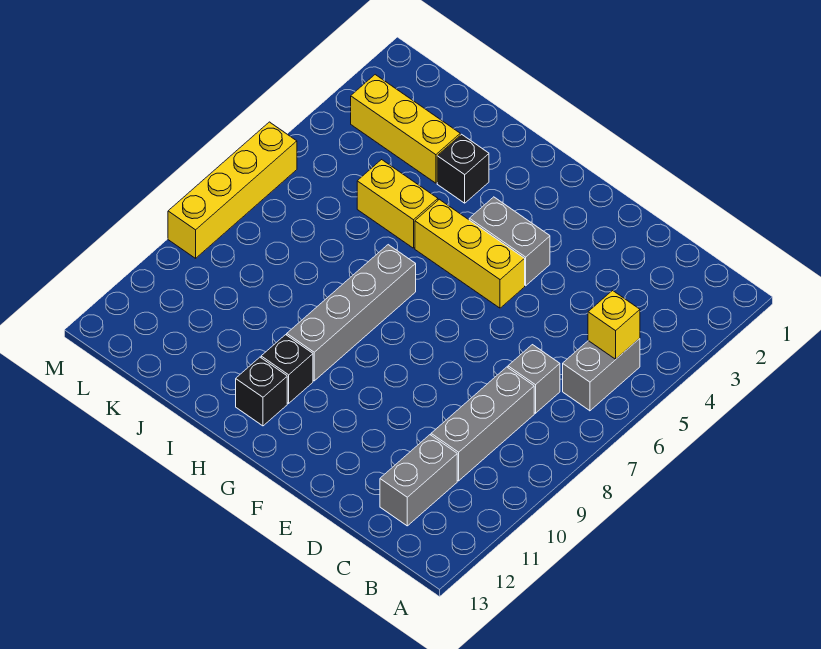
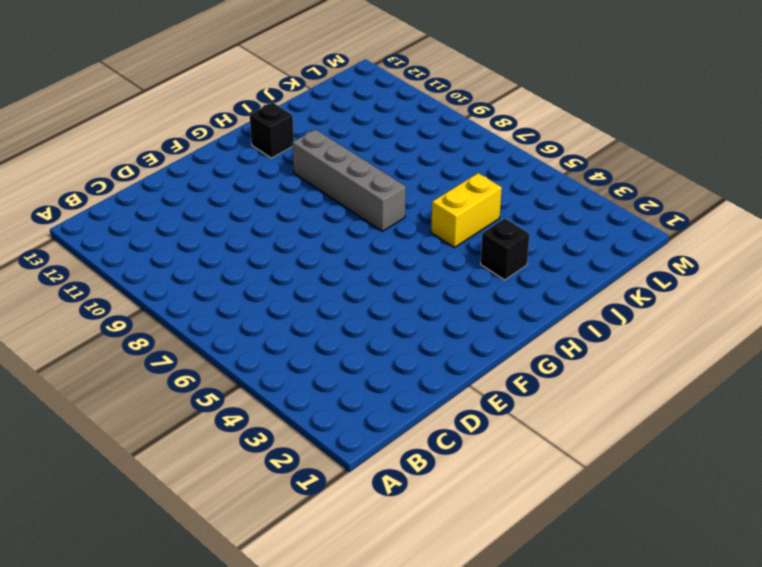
none -> grey 1x2 brick [563,339,640,411]
none -> grey 1x1 brick [508,345,560,413]
none -> grey 1x3 brick [431,367,534,481]

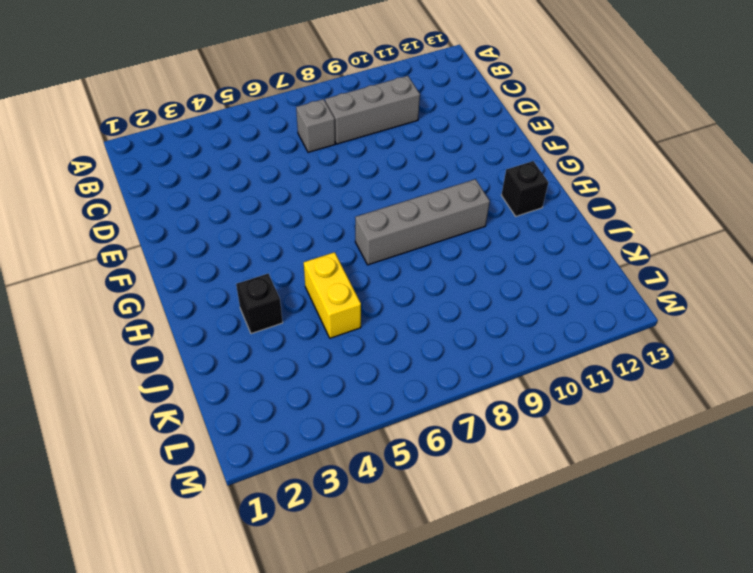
none -> grey 1x2 brick [563,339,640,411]
none -> grey 1x2 brick [380,435,457,526]
none -> grey 1x2 brick [469,197,550,286]

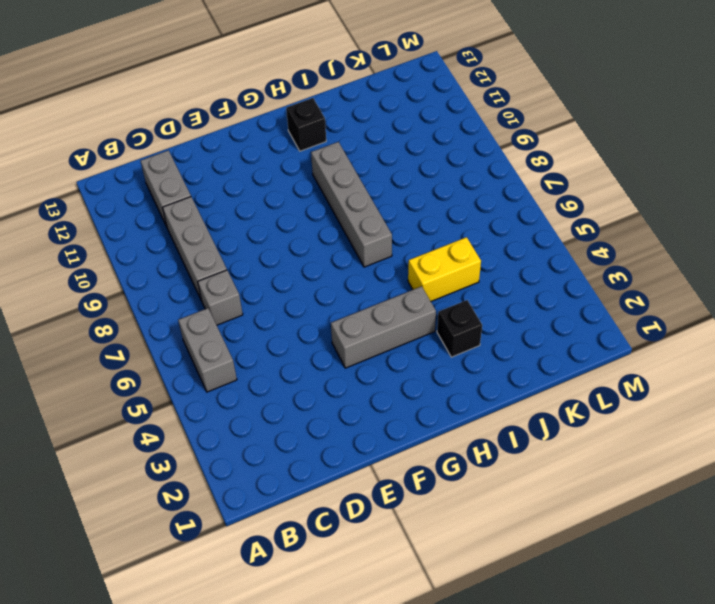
grey 1x3 brick [331,286,436,368] -> grey 1x2 brick [469,197,550,286]
none -> yellow 1x3 brick [415,199,525,308]
none -> black 1x1 brick [261,335,313,403]
none -> yellow 1x3 brick [351,75,460,183]

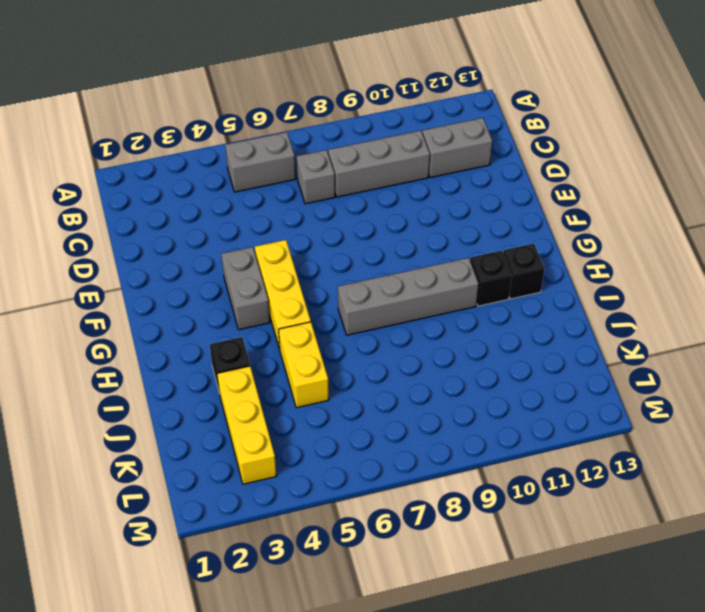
none -> yellow 1x4 brick [168,122,297,258]
none -> yellow 1x1 brick [588,291,640,359]

